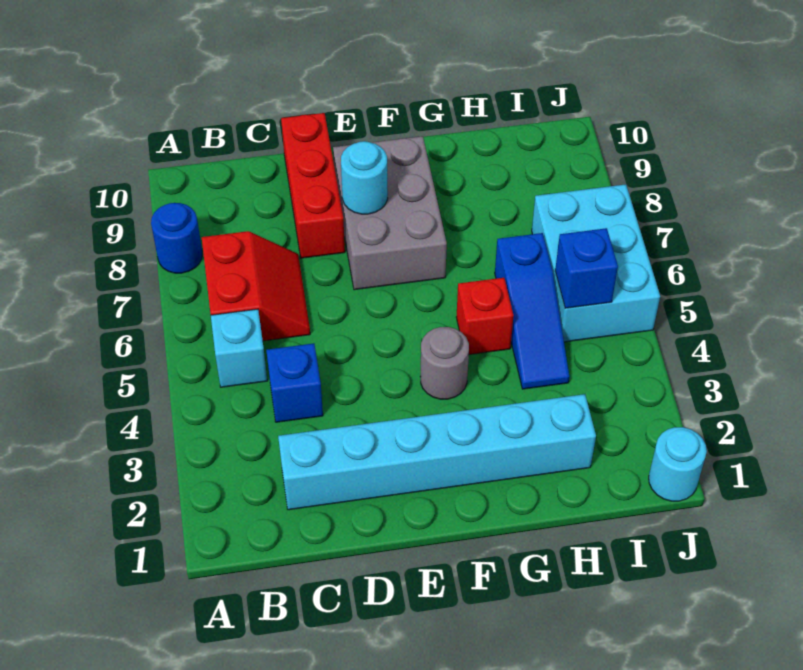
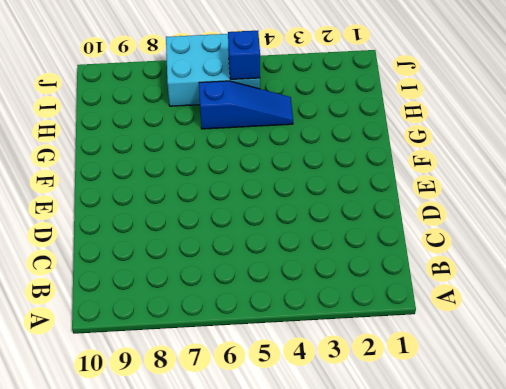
none -> blue 1x1 round brick [151,203,202,273]
none -> cyan 1x1 brick [211,309,267,387]
none -> red 2x2 slope [202,231,310,341]

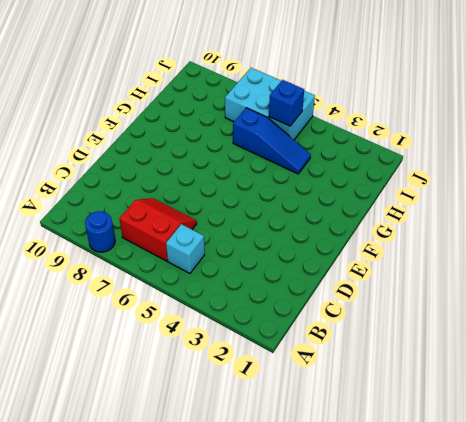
none -> cyan 1x6 brick [278,394,596,510]
none -> blue 1x1 brick [266,343,323,422]
none -> red 1x3 brick [281,113,345,258]

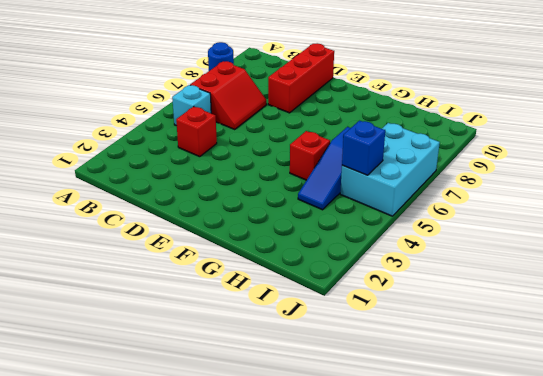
red 1x1 brick [176,107,217,157] -> blue 1x1 brick [266,343,323,422]
none -> cyan 1x6 brick [278,394,596,510]
none -> grey 2x3 brick [333,136,447,290]
none -> grey 1x1 round brick [420,327,469,399]

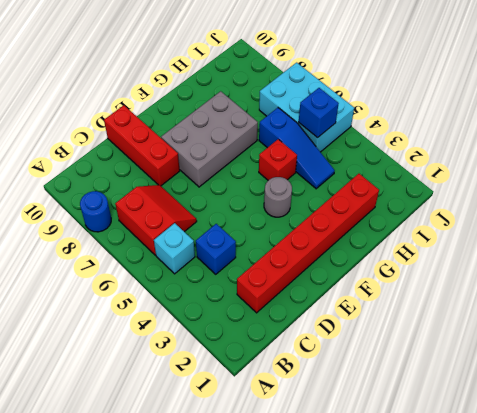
red 1x6 brick [237,174,379,313] -> cyan 1x6 brick [278,394,596,510]
grey 2x3 brick [161,91,258,187] -> grey 2x3 brick turned to [333,136,447,290]
none -> cyan 1x1 round brick [649,427,707,501]
none -> cyan 1x1 round brick [341,141,388,214]

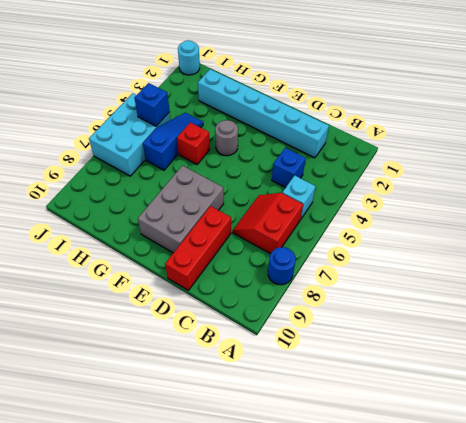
none -> cyan 1x1 round brick [341,141,388,214]

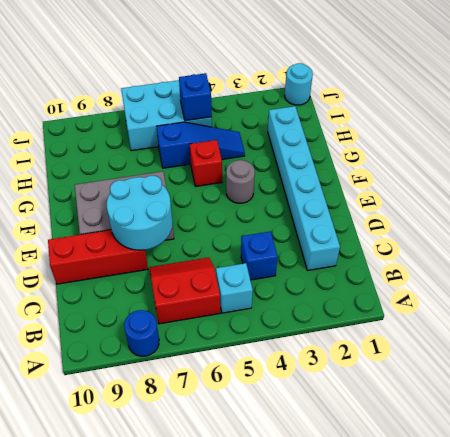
cyan 2x2 round brick [107,175,173,250] -> cyan 1x1 round brick [341,141,388,214]

